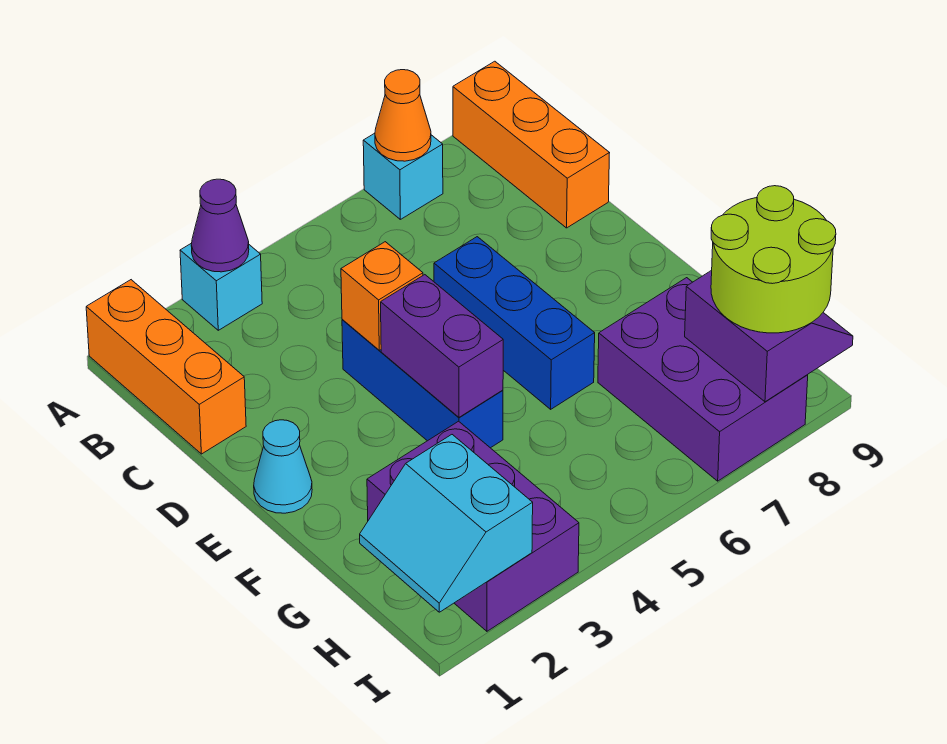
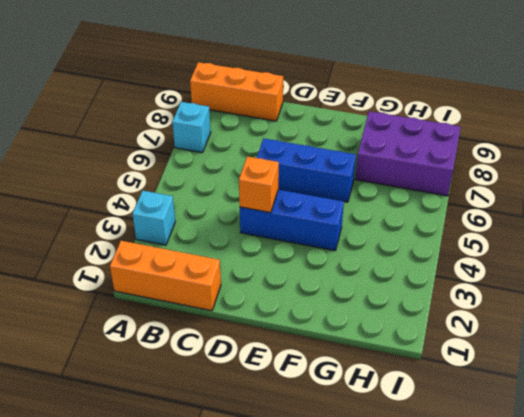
none -> cyan 1x1 cone [254,420,312,513]
none -> purple 2x3 brick [367,421,579,631]
none -> purple 1x1 cone [191,179,249,272]

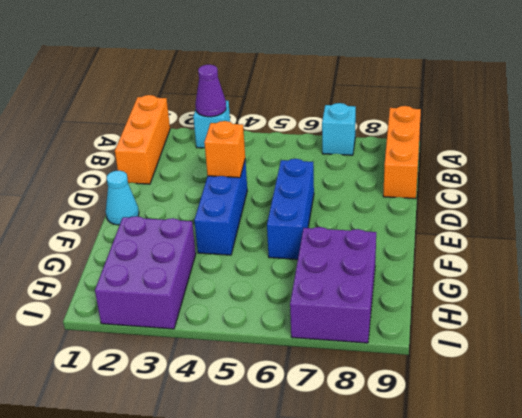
none -> orange 1x1 cone [375,70,431,161]
none -> purple 1x2 brick [381,275,503,417]
none -> cyan 2x2 slope [360,435,533,612]

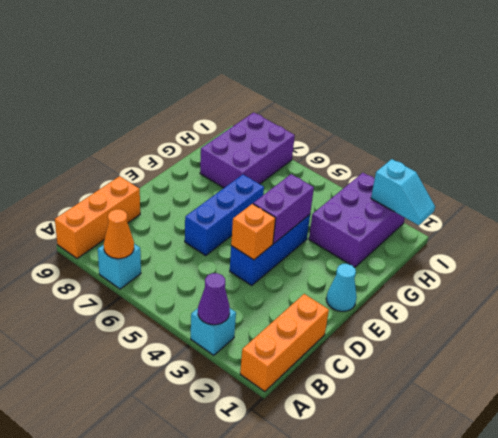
cyan 1x2 slope [371,159,435,225] -> cyan 2x2 slope [360,435,533,612]
none -> purple 2x2 slope [685,270,853,402]
none -> lime 2x2 round brick [711,186,836,333]

